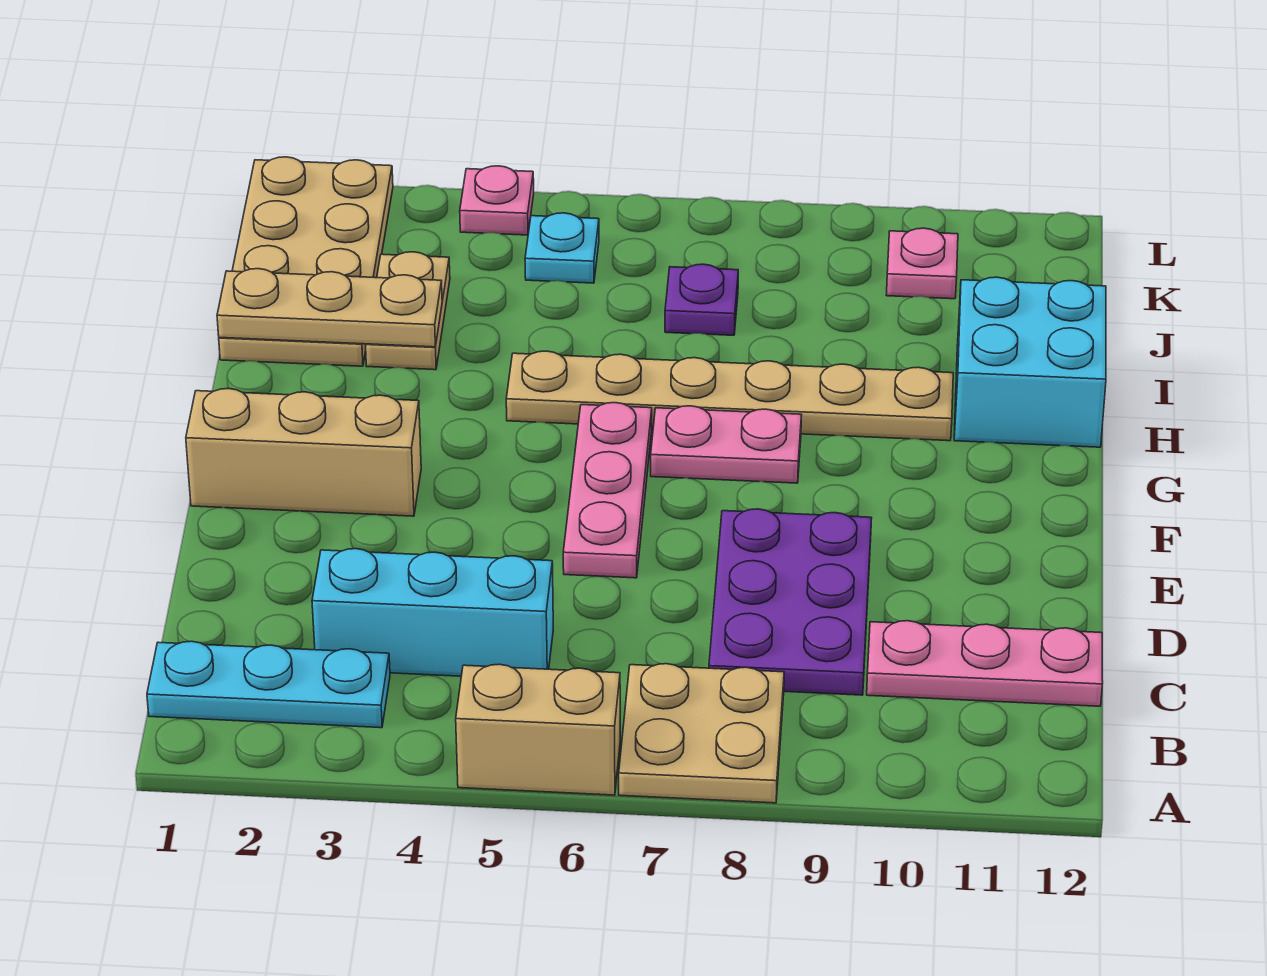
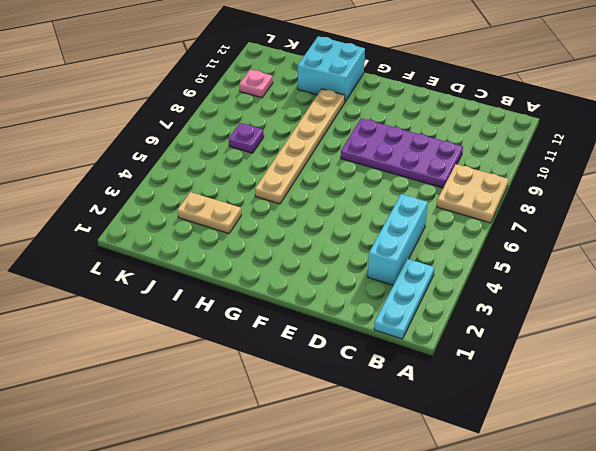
purple 2x4 plate [341,118,463,188] -> purple 2x3 plate [709,509,872,695]
none -> tan 1x2 brick [456,664,620,795]
none -> pink 1x3 plate [867,621,1103,706]
none -> pink 1x3 plate [563,403,652,578]

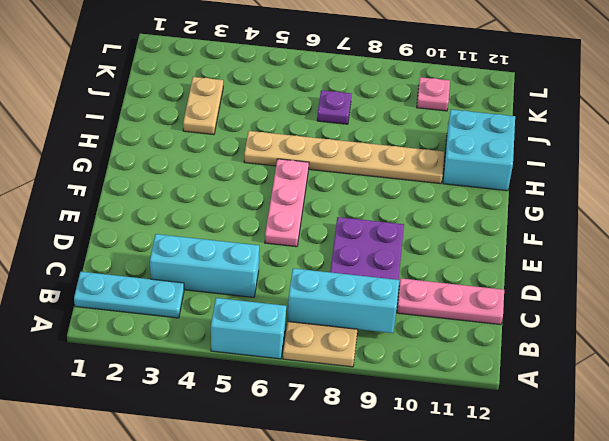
cyan 1x2 brick [211,298,286,359] -> tan 1x2 brick [456,664,620,795]
cyan 1x3 brick [288,268,399,333] -> none
none -> tan 1x3 brick [186,389,421,516]
none -> pink 1x2 plate [651,406,802,483]
none -> tan 2x4 plate [219,157,393,366]

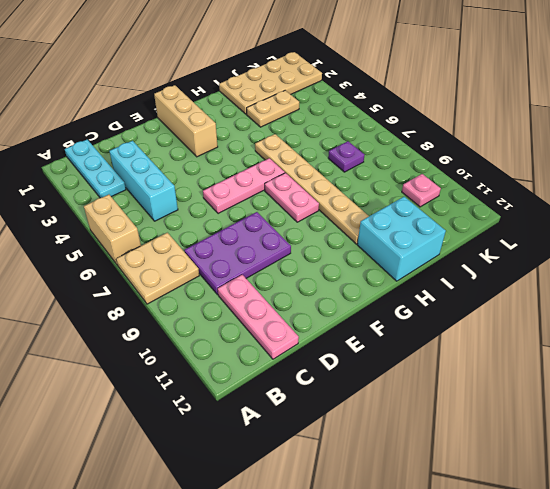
none -> cyan 1x1 plate [525,213,599,283]
none -> pink 1x1 plate [460,166,534,235]
none -> tan 1x3 plate [217,269,442,347]

